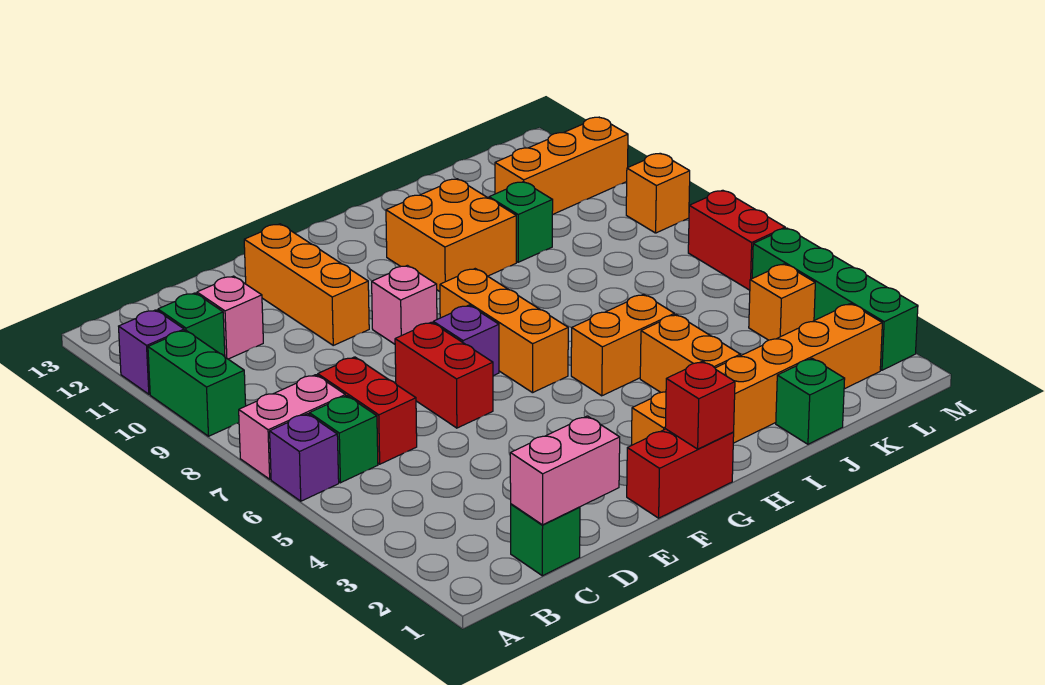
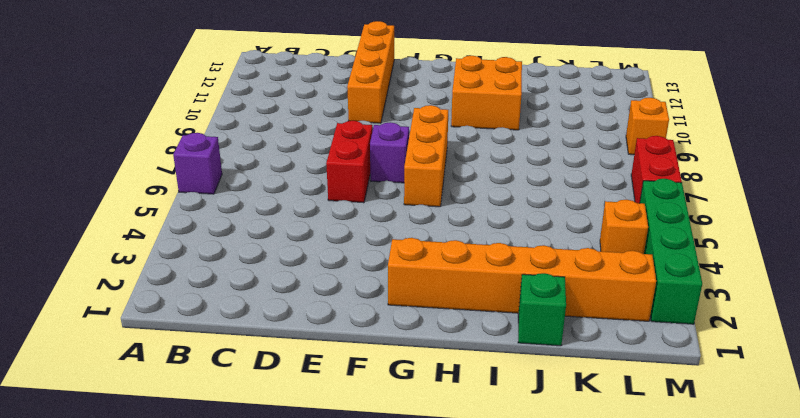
orange 1x4 brick [347,21,394,123] -> orange 1x3 brick [244,224,369,345]
none -> pink 1x2 brick [239,375,345,479]
none -> green 1x2 brick [148,330,246,436]
none -> purple 1x1 brick [119,310,184,394]

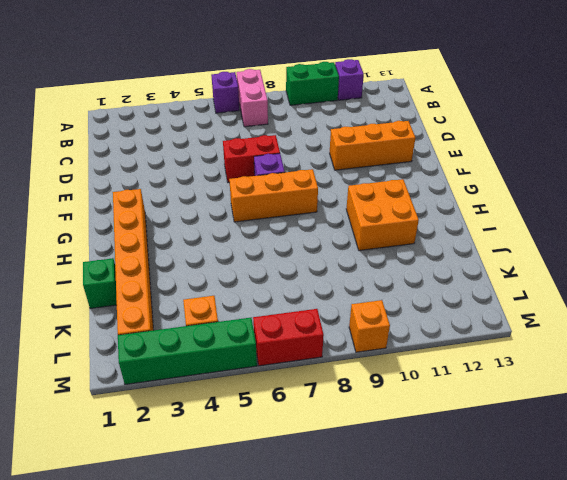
none -> green 1x1 brick [309,396,378,483]
none -> green 1x1 brick [158,293,225,357]
none -> green 1x1 brick [511,504,580,576]

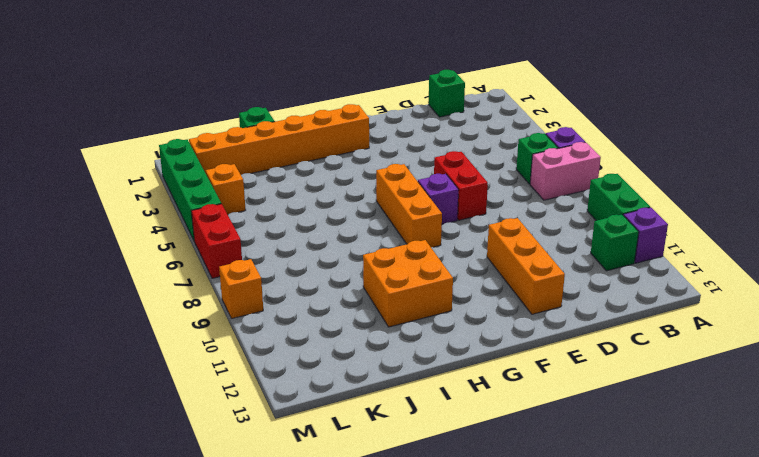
none -> red 1x2 brick [318,357,417,464]
none -> pink 1x1 brick [197,276,263,359]
none -> red 1x2 brick [627,429,734,518]

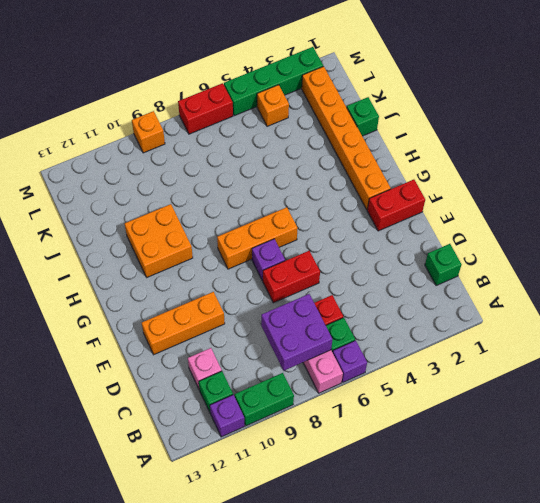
purple 2x2 brick [261,294,333,371] -> none
red 1x2 brick [367,180,425,231] -> red 1x2 brick turned to [627,429,734,518]
none -> pink 1x1 brick [372,265,437,344]
none -> orange 1x2 brick [571,294,674,396]
none -> orange 1x2 brick [640,315,740,392]

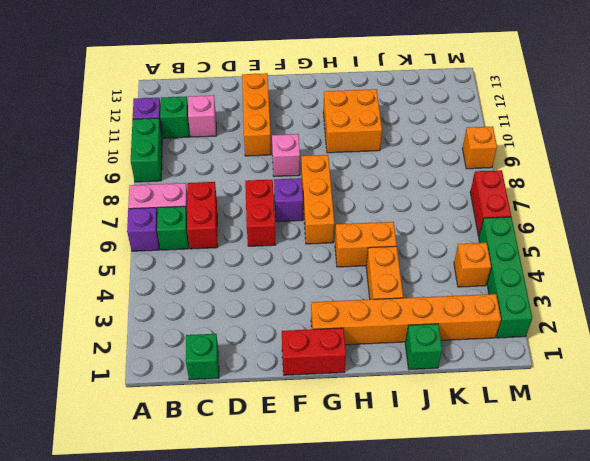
none -> green 1x1 brick [489,182,553,262]
none -> orange 1x3 brick [495,117,628,215]
none -> pink 1x2 brick [510,416,620,525]

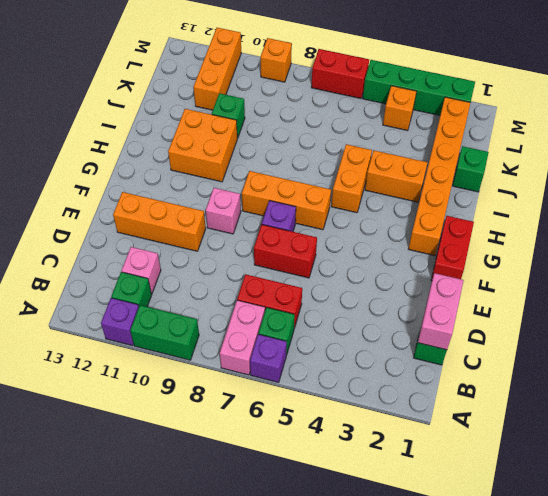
none -> red 1x1 brick [665,361,735,449]

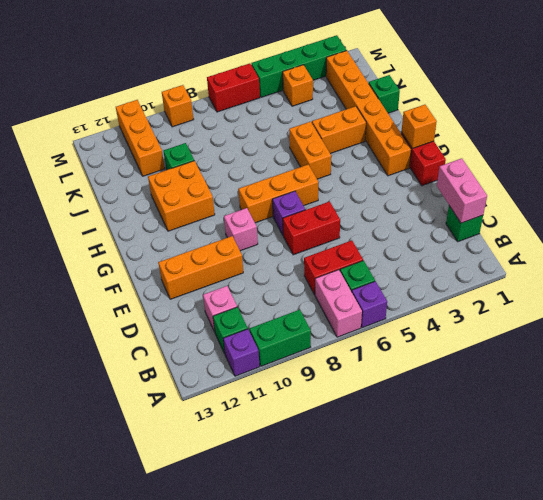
orange 1x1 brick [402,105,437,148] -> red 1x1 brick [665,361,735,449]

